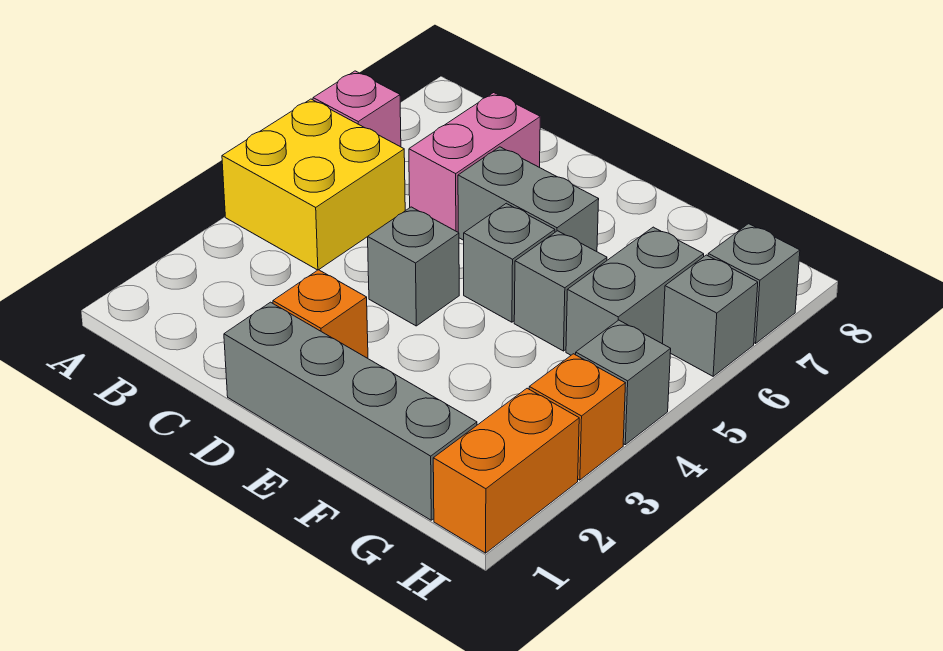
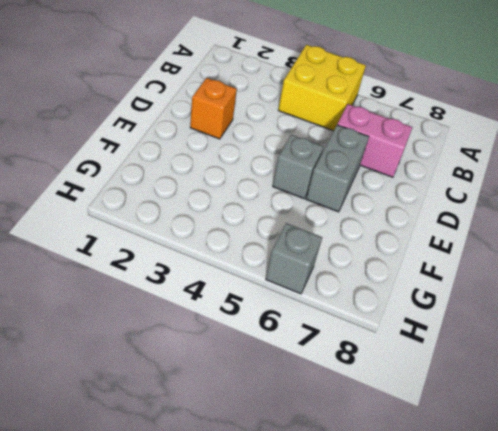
none -> pink 1x1 brick [313,71,401,147]
none -> grey 1x4 brick [224,302,477,520]
none -> grey 1x1 brick [368,207,459,326]

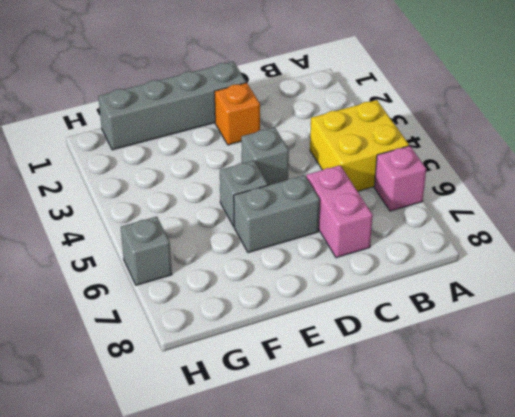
none -> grey 1x1 brick [514,231,607,351]
none -> grey 1x2 brick [566,227,704,355]
none -> orange 1x2 brick [433,388,579,553]

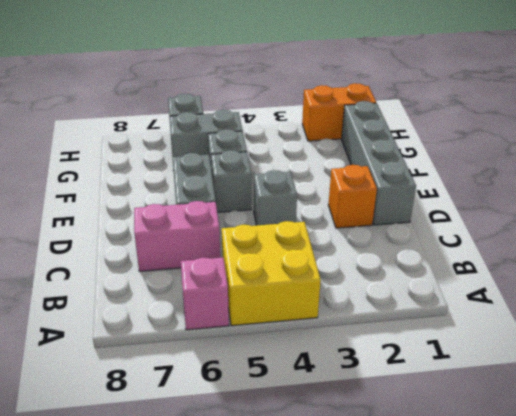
none -> orange 1x1 brick [529,354,625,480]
none -> grey 1x1 brick [576,320,671,445]
none -> grey 1x1 brick [708,224,800,343]

